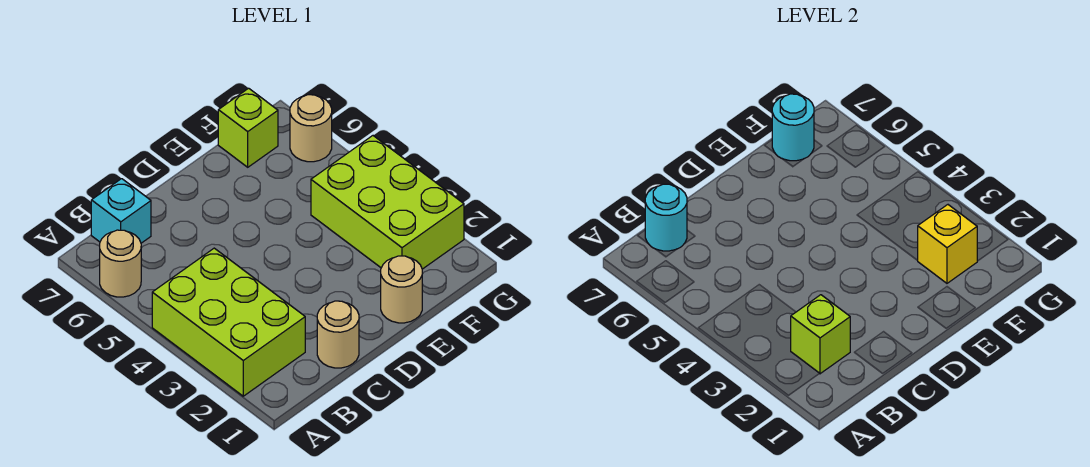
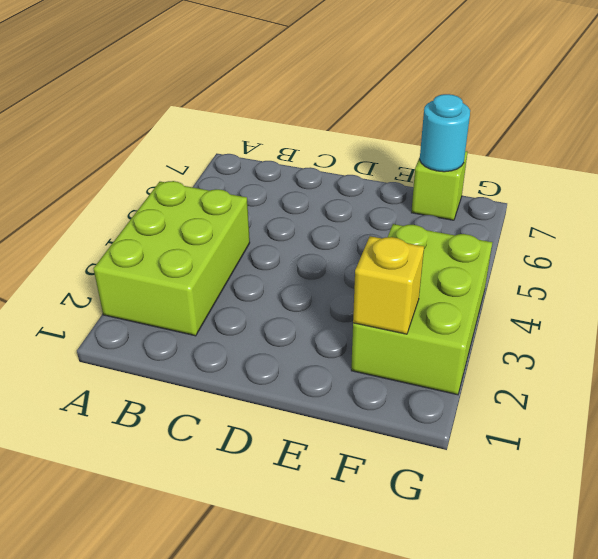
none -> tan 1x1 round brick [100,230,141,297]
none -> cyan 1x1 brick [91,179,151,243]
none -> tan 1x1 round brick [317,301,359,368]

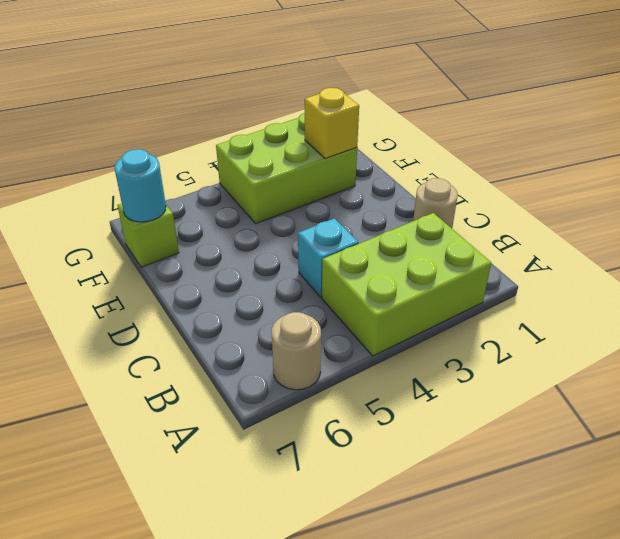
cyan 1x1 brick [298,218,359,297] -> cyan 1x1 brick moved to [91,179,151,243]
none -> tan 1x1 round brick [381,256,422,323]
none -> tan 1x1 round brick [290,95,332,162]
none -> lime 1x1 brick [791,295,850,374]

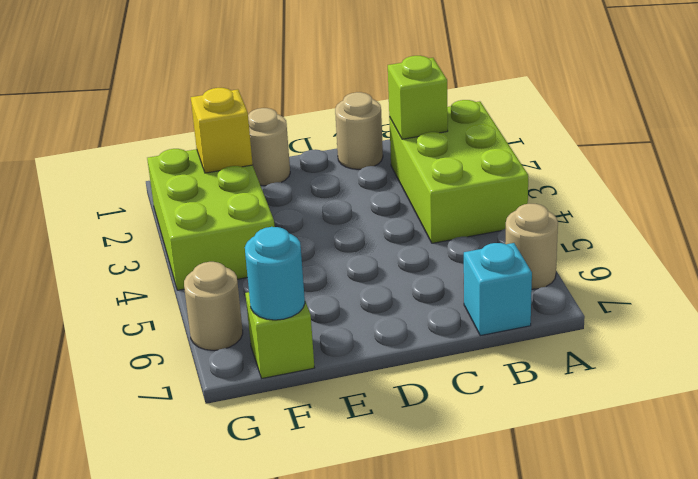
none -> cyan 1x1 round brick [645,184,687,251]

